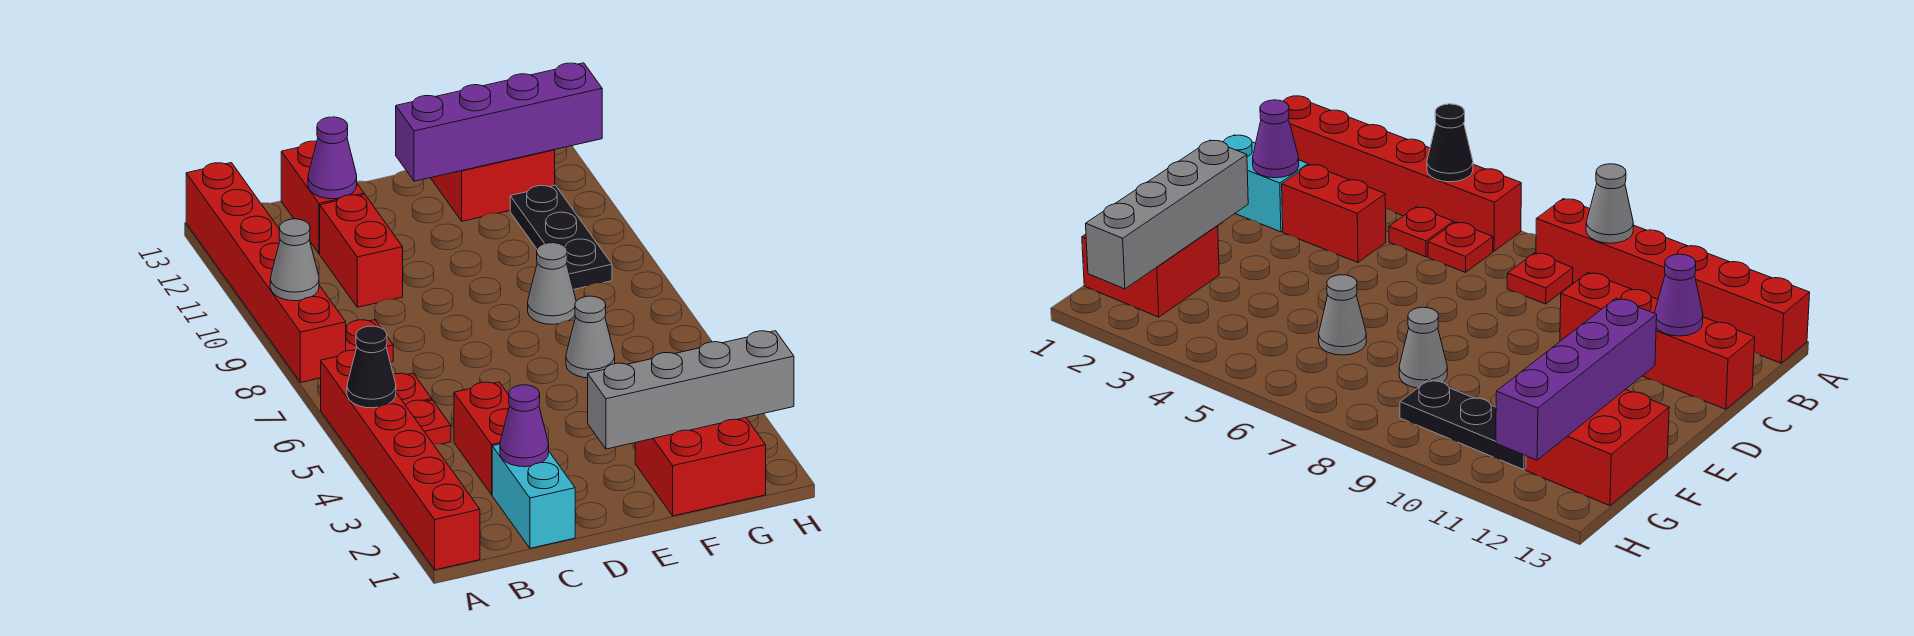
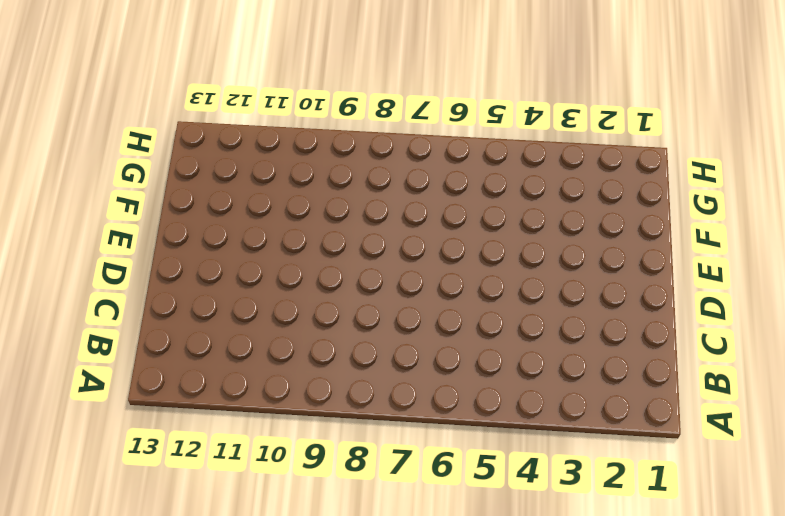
none -> red 1x6 brick [321,350,480,570]
none -> red 1x6 brick [186,163,346,383]
none -> red 1x1 plate [406,400,451,444]

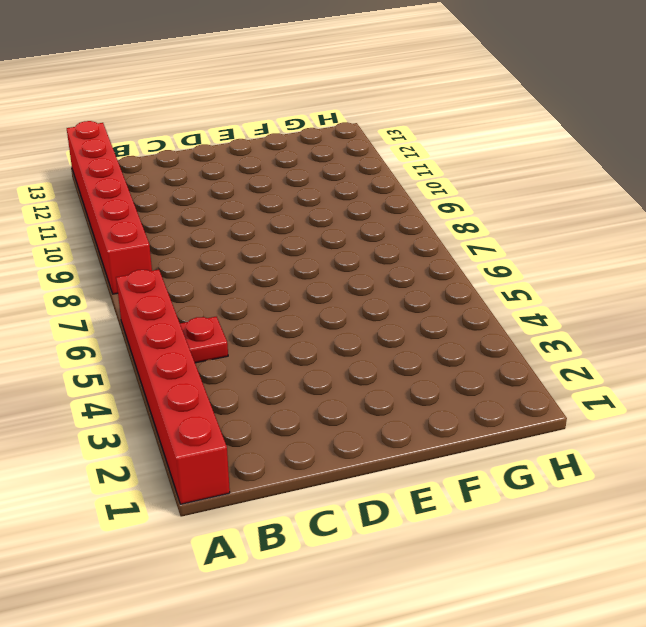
none -> red 1x1 plate [393,373,432,405]
none -> red 1x1 plate [346,320,393,362]
none -> cyan 1x2 brick [492,444,575,548]

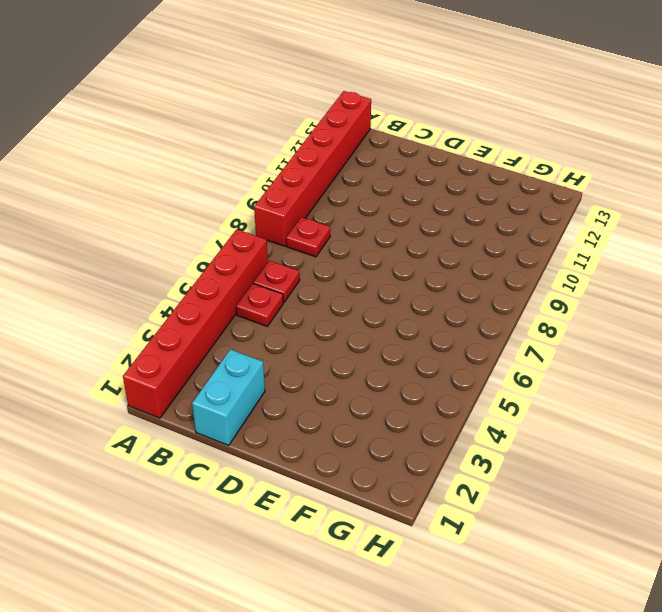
none -> red 1x2 brick [454,382,510,495]
none -> red 1x2 brick [320,195,403,307]
none -> red 1x2 brick [281,141,364,254]

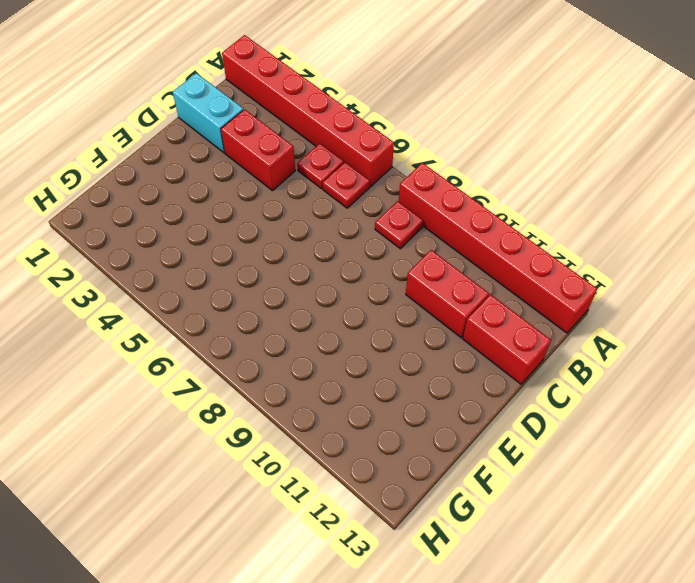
none -> red 2x2 brick [635,418,766,516]
none -> grey 1x1 cone [566,296,615,378]
none -> grey 1x1 cone [528,243,576,324]

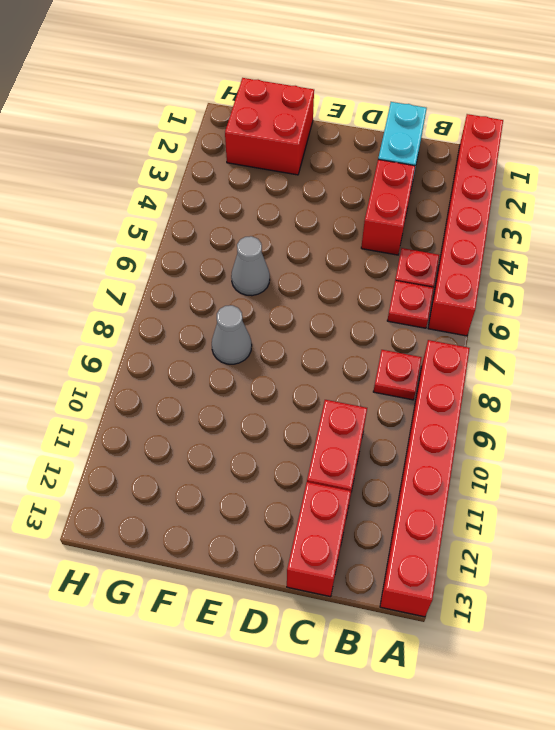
none -> red 2x2 brick [431,150,555,221]
none -> black 1x3 plate [510,185,612,290]
none -> black 1x1 cone [347,326,396,408]

